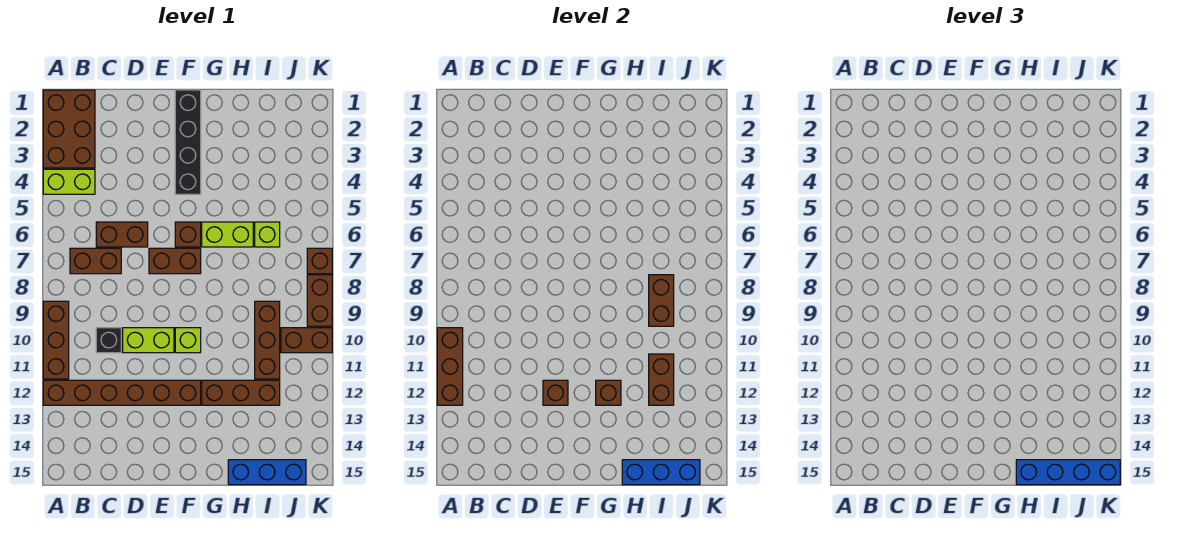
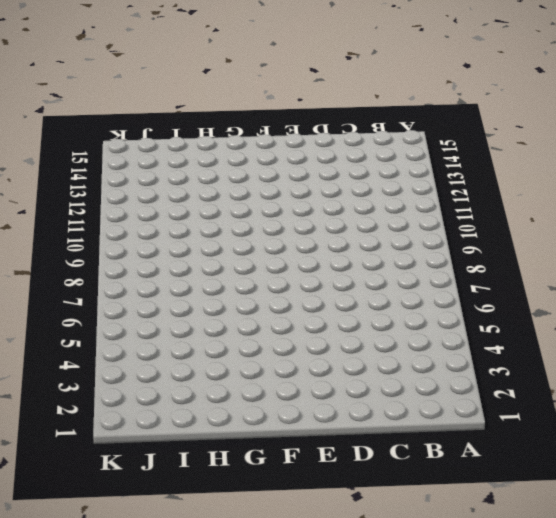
none -> brown 2x3 brick [43,90,95,168]
none -> lime 1x2 brick [43,169,95,194]
none -> brown 1x3 brick [43,301,69,379]

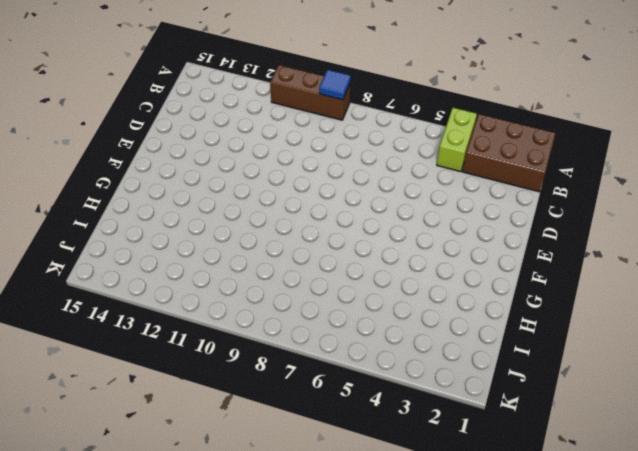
blue 1x1 tile [319,70,351,100] -> none
none -> brown 1x6 brick [43,380,201,405]
none -> brown 1x2 brick [70,248,121,274]
none -> brown 1x2 brick [96,222,148,247]

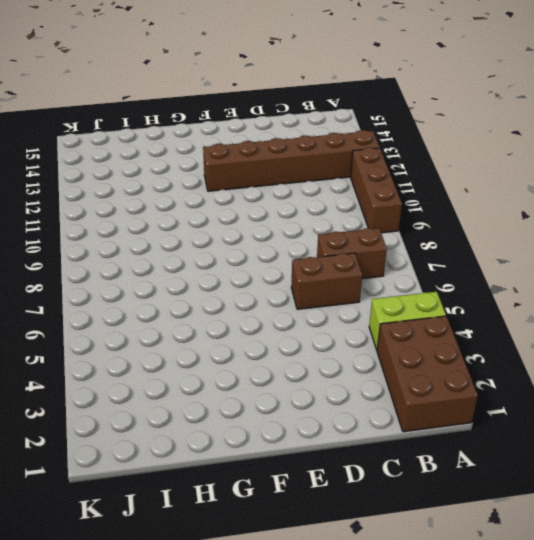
none -> black 1x1 brick [96,328,121,353]
none -> lime 1x2 brick [123,328,174,353]
none -> brown 1x2 brick [149,248,201,274]

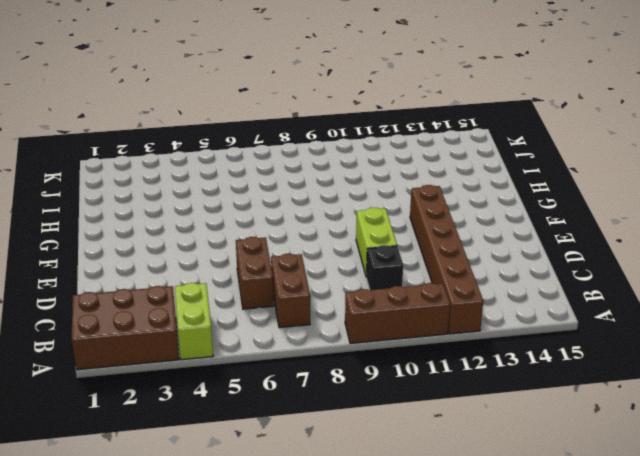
none -> brown 1x2 brick [149,248,201,274]
none -> black 1x4 brick [175,90,201,194]
none -> brown 1x1 brick [175,222,201,247]

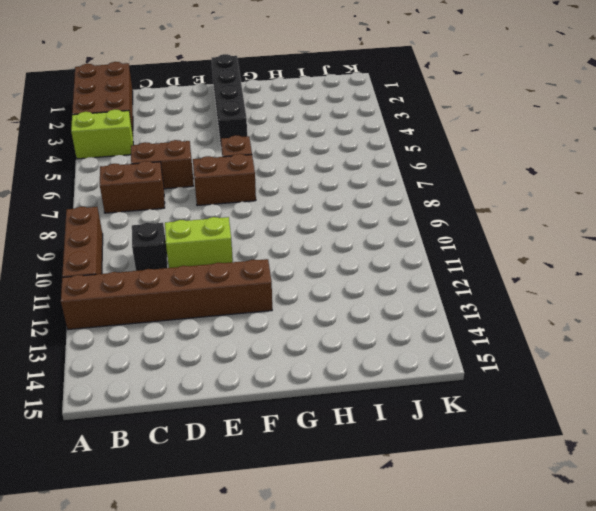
none -> lime 1x1 brick [175,328,201,353]
none -> lime 1x2 brick [202,222,253,247]
none -> brown 1x3 brick [202,380,280,405]

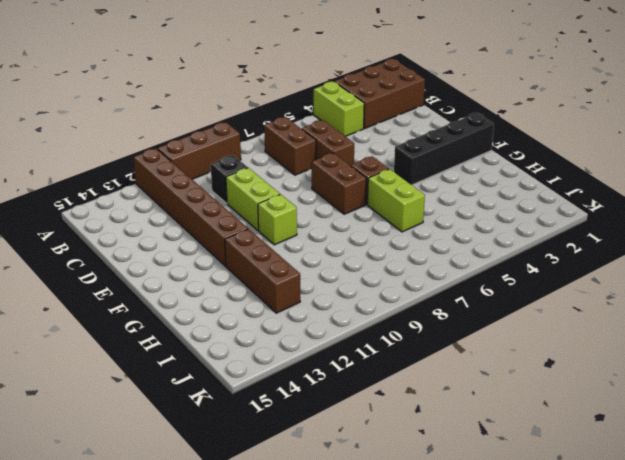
none -> blue 1x3 brick [228,460,306,485]
none -> lime 1x1 brick [255,222,280,247]
none -> brown 1x3 brick [255,301,280,379]

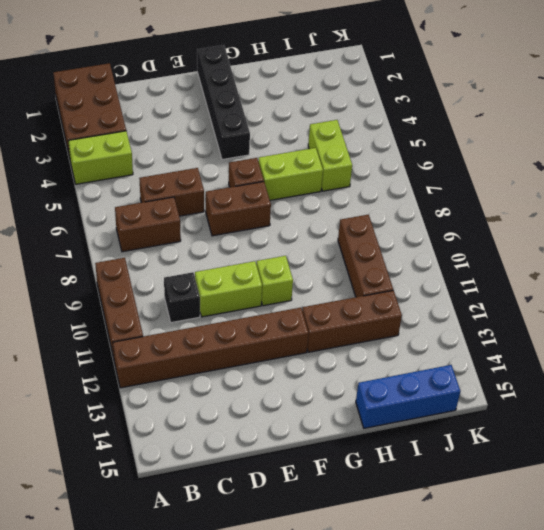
lime 1x2 brick [308,120,352,191] -> lime 1x1 brick [255,222,280,247]
none -> brown 1x2 brick [281,328,332,353]
none -> brown 1x1 brick [307,248,332,274]
none -> brown 1x2 brick [307,275,332,326]

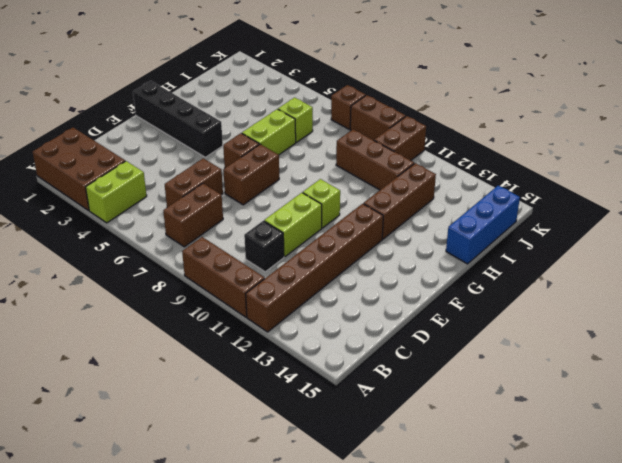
none -> brown 1x3 brick [437,328,463,405]
none -> brown 1x1 brick [543,380,568,405]
none -> brown 1x1 brick [596,380,621,405]

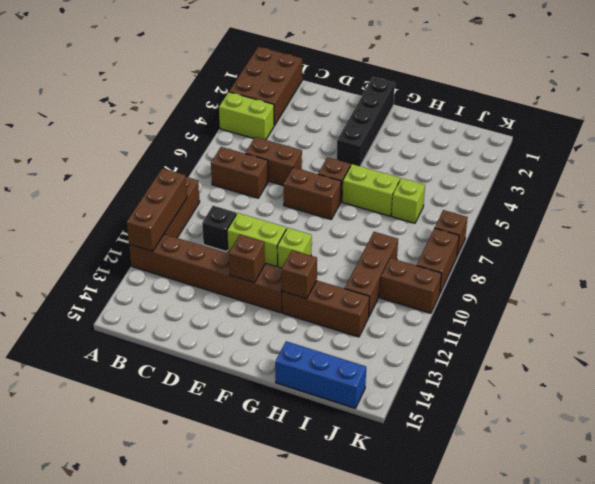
none -> blue 1x3 brick [622,460,700,485]
none -> brown 1x2 brick [649,275,674,326]
none -> brown 1x2 brick [649,354,674,405]

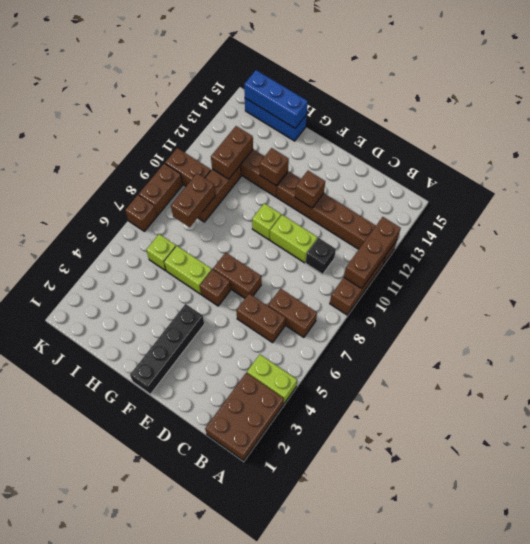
none -> blue 1x4 brick [1016,460,1120,485]

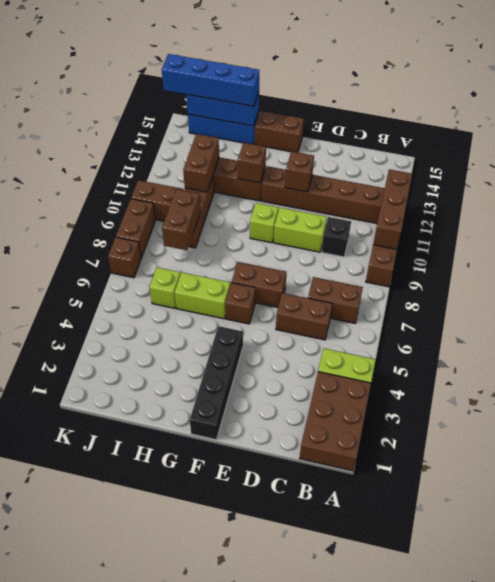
brown 1x2 brick [255,111,304,152] -> none

